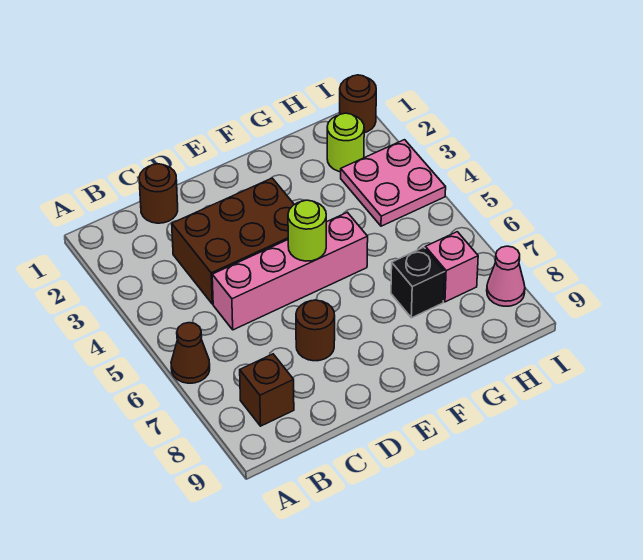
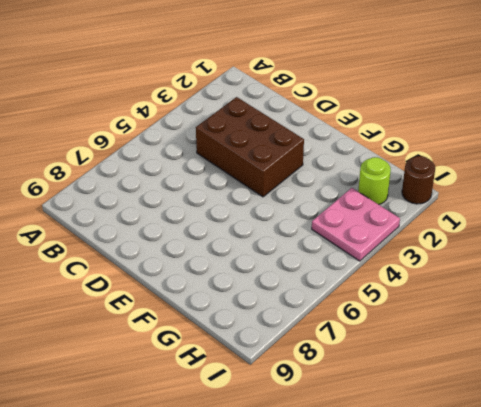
none -> brown 1x1 cone [171,323,210,383]
none -> brown 1x1 brick [240,354,294,426]
none -> brown 1x1 round brick [139,164,178,223]

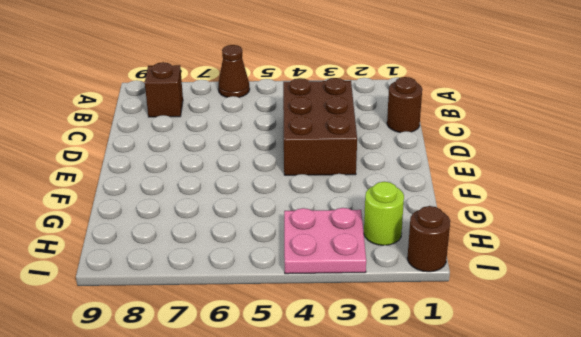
none -> pink 1x4 brick [212,212,368,330]
none -> brown 1x1 round brick [296,300,335,361]
none -> black 1x1 brick [391,247,445,318]

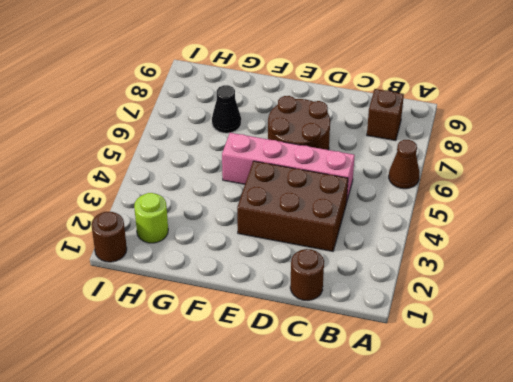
brown 2x2 round brick [268,96,330,150] -> brown 1x1 round brick [296,300,335,361]
black 1x1 cone [212,85,241,133] -> black 1x1 brick [391,247,445,318]
none -> pink 2x2 plate [341,140,446,226]
none -> pink 1x1 brick [425,232,478,302]
none -> pink 1x1 cone [487,246,525,306]

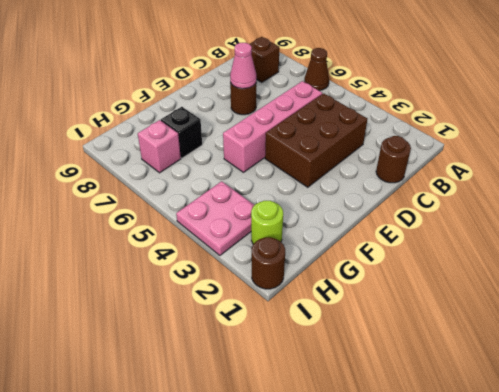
pink 1x1 cone [230,43,256,89] -> pink 1x1 cone moved to [487,246,525,306]
none -> lime 1x1 round brick [288,200,326,261]

